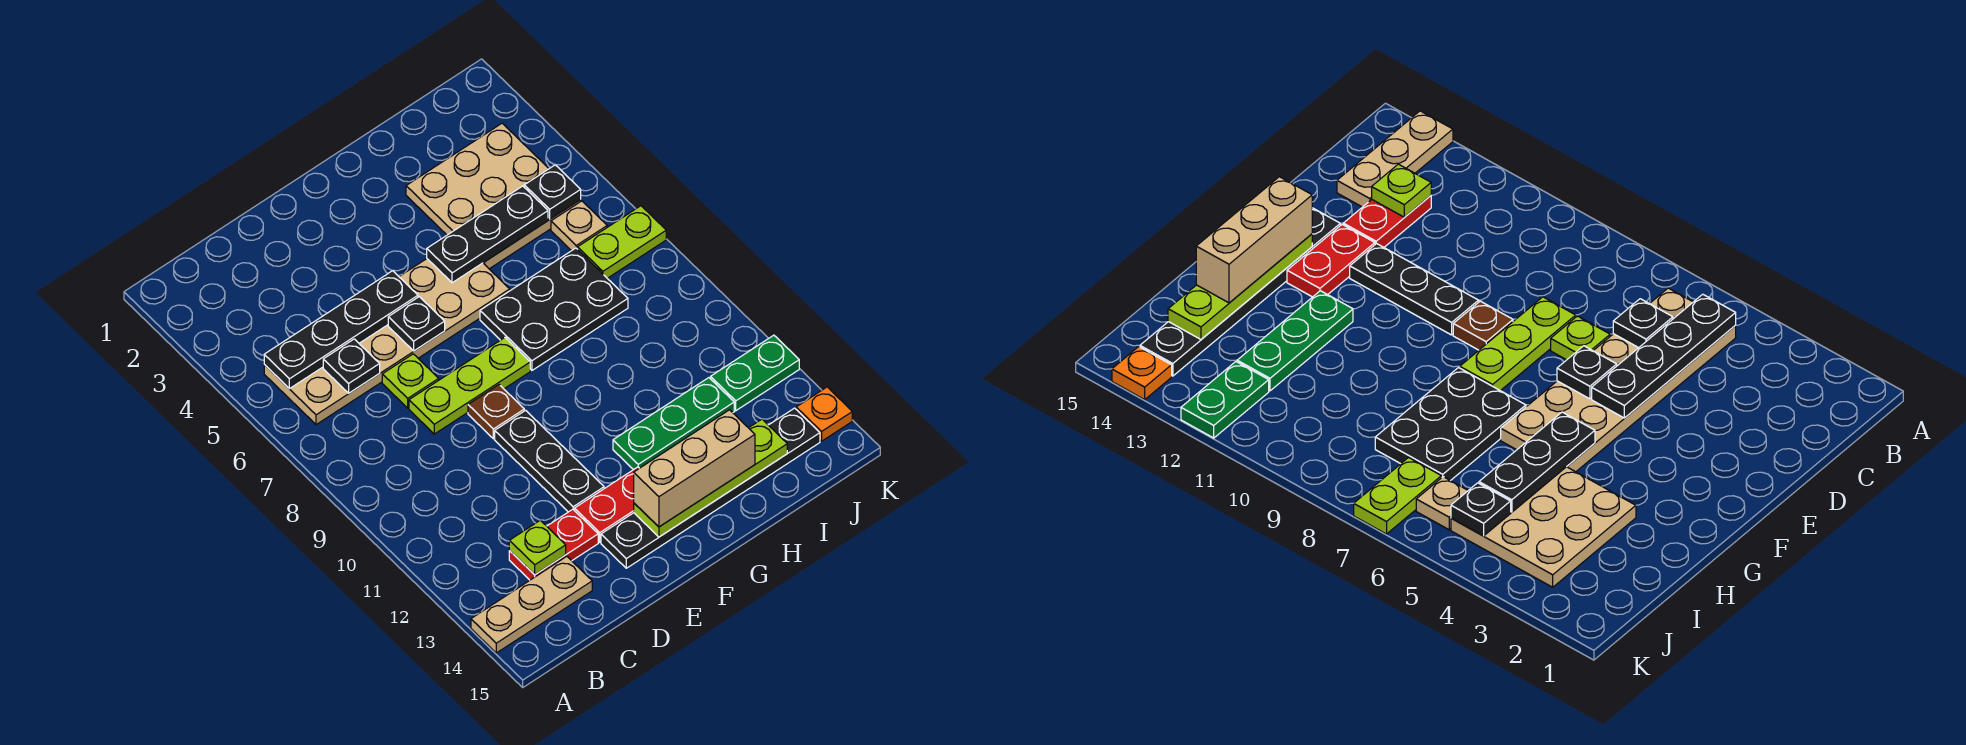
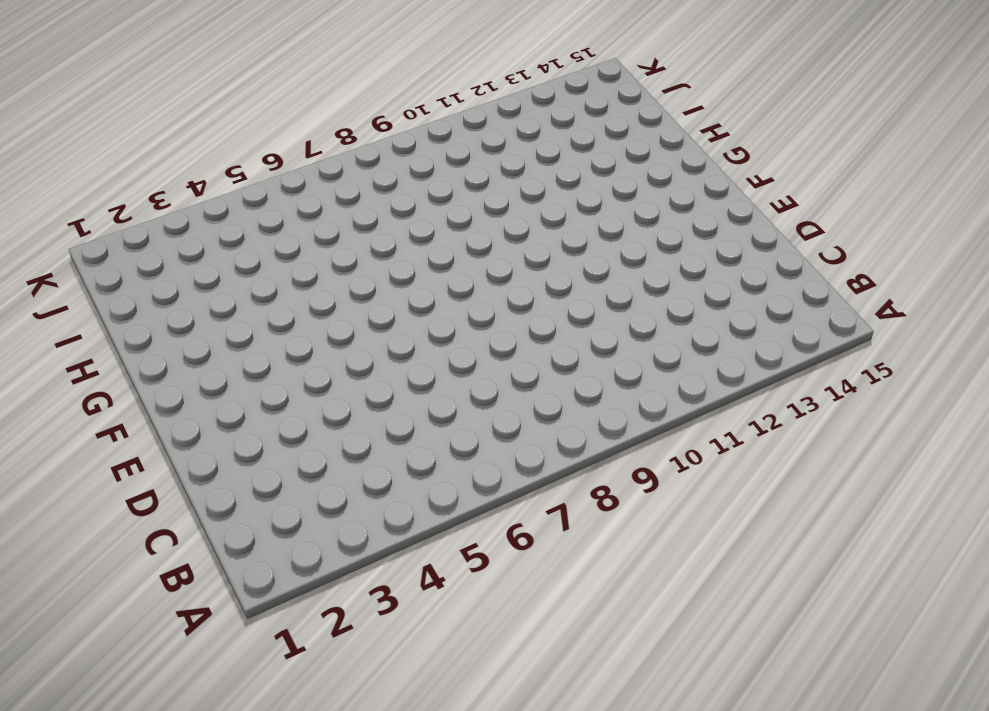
none -> tan 1x3 plate [471,557,592,653]
none -> tan 2x6 plate [264,259,510,425]
none -> red 1x2 plate [509,509,598,580]

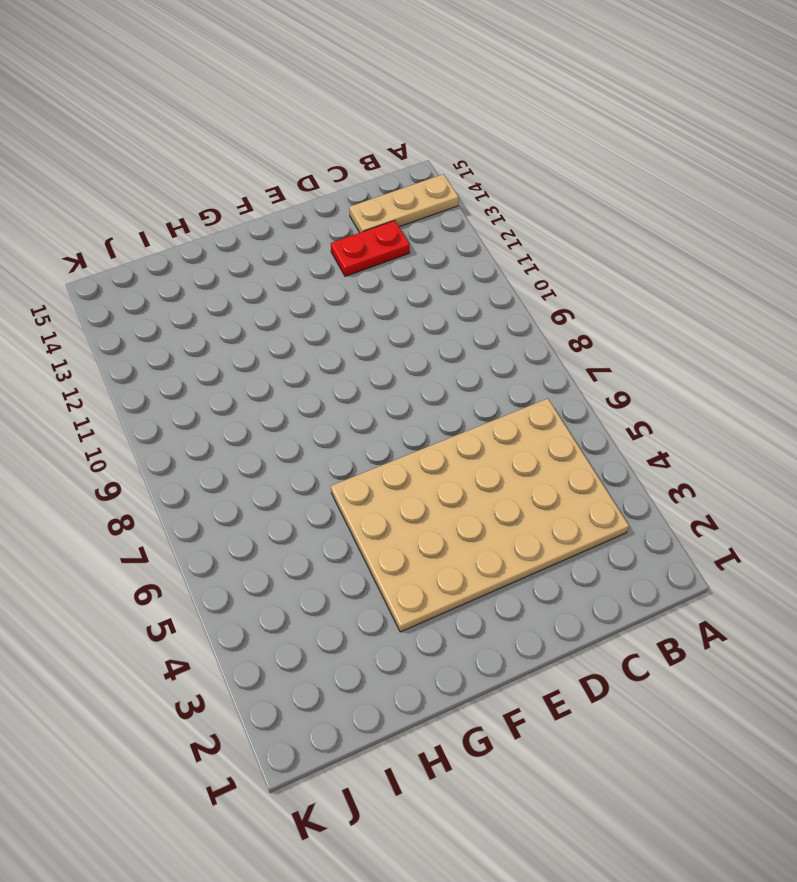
tan 4x6 plate [331,399,629,632] -> tan 2x6 plate [264,259,510,425]
none -> lime 1x1 plate [382,354,439,408]
none -> lime 1x3 plate [409,338,530,434]
none -> brown 1x1 plate [468,385,524,439]

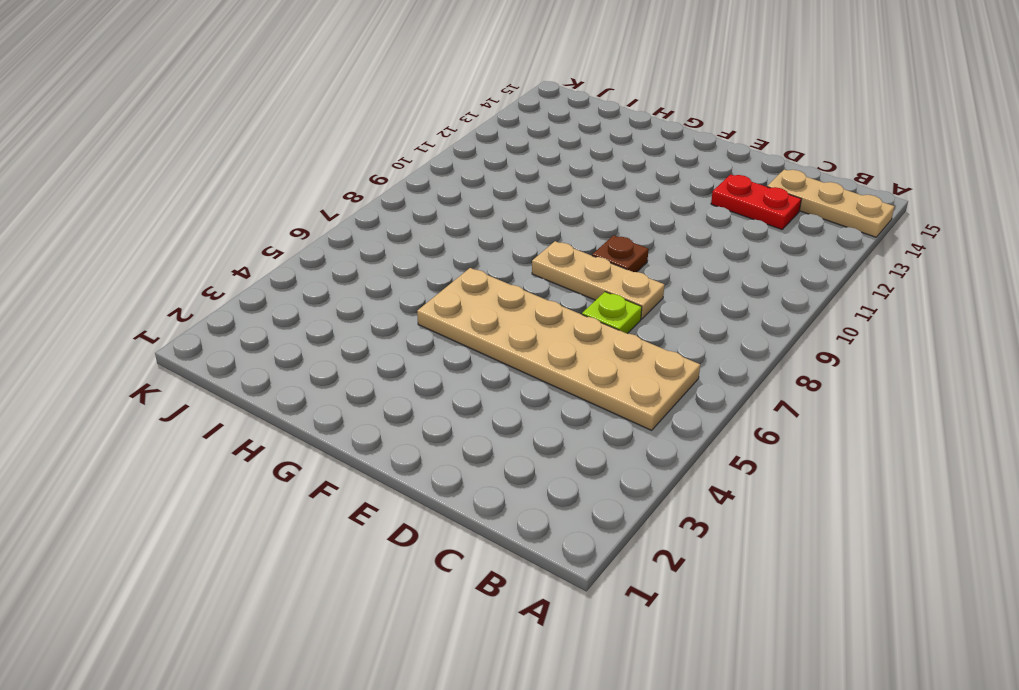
tan 1x3 plate [532,241,664,319] -> lime 1x3 plate [409,338,530,434]
none -> black 1x3 plate [495,410,604,512]
none -> red 1x2 plate [574,467,639,542]
none -> black 1x6 plate [601,408,820,568]

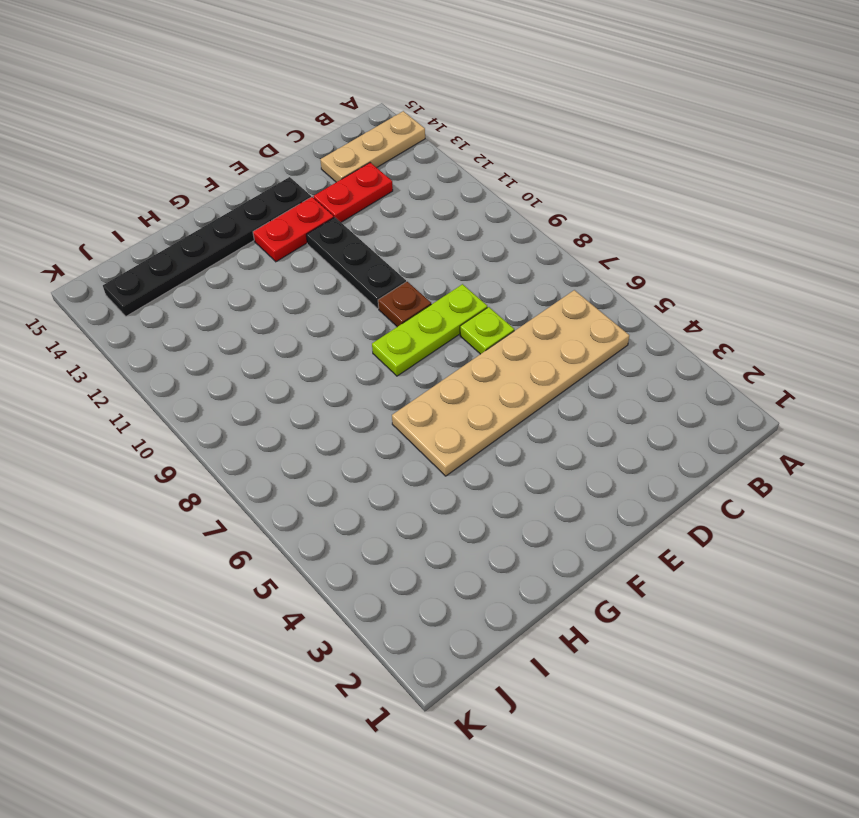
none -> black 2x3 plate [480,248,628,370]
none -> green 1x3 plate [613,378,734,470]
none -> tan 3x3 plate [406,123,581,269]

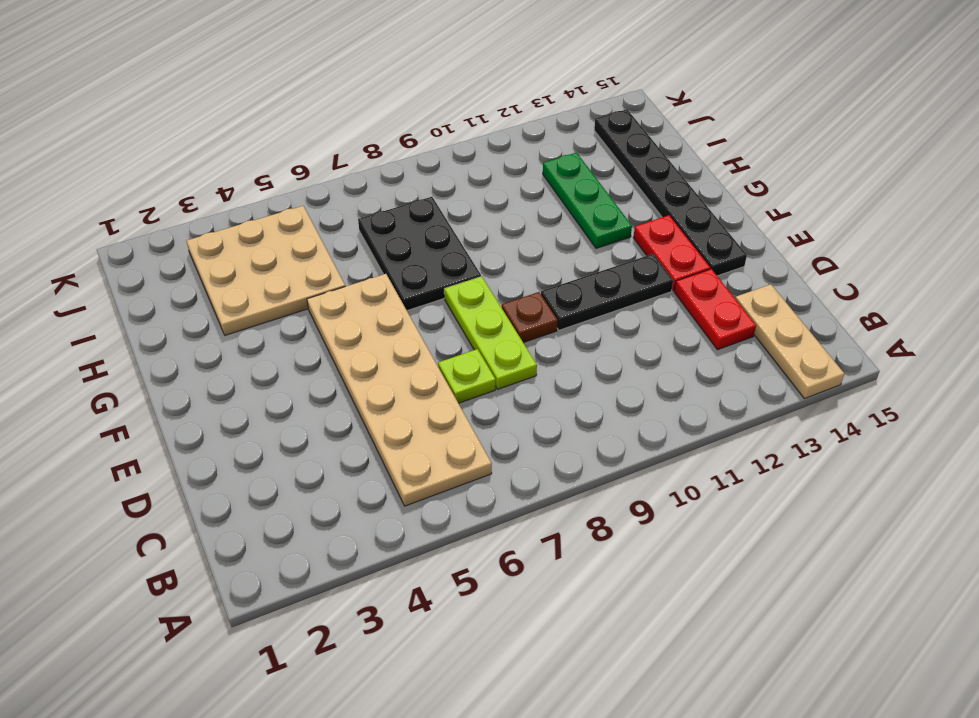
none -> tan 1x1 plate [551,201,607,251]
none -> lime 1x2 plate [578,206,666,278]
none -> green 1x2 plate [711,335,799,411]

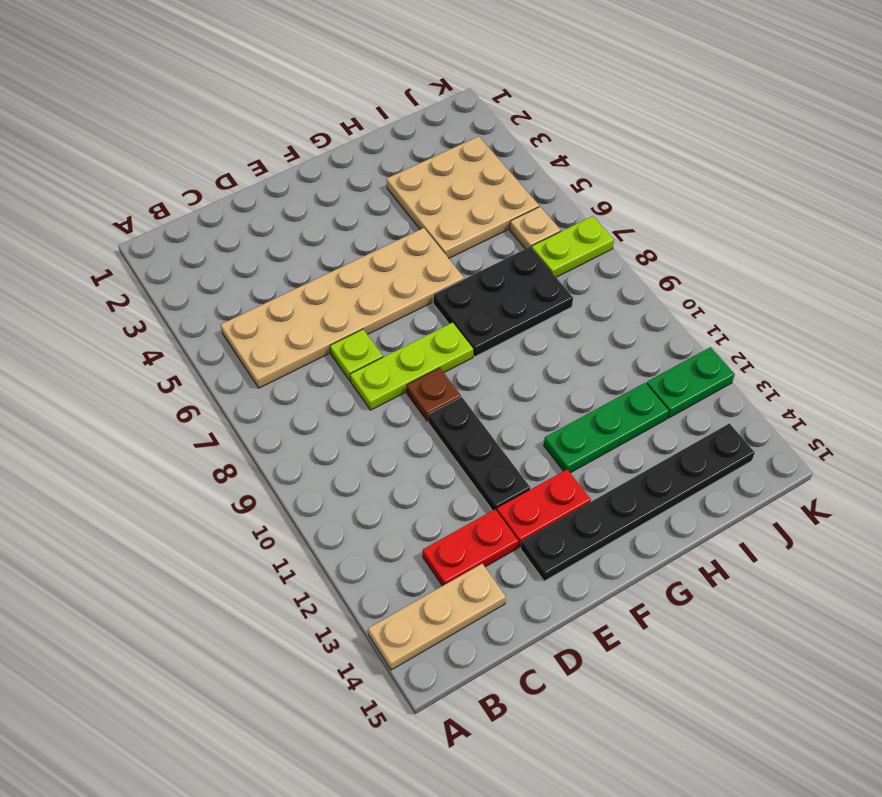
none -> orange 1x1 plate [796,387,852,441]
none -> black 1x4 plate [264,271,418,389]
none -> black 1x1 plate [323,339,380,393]

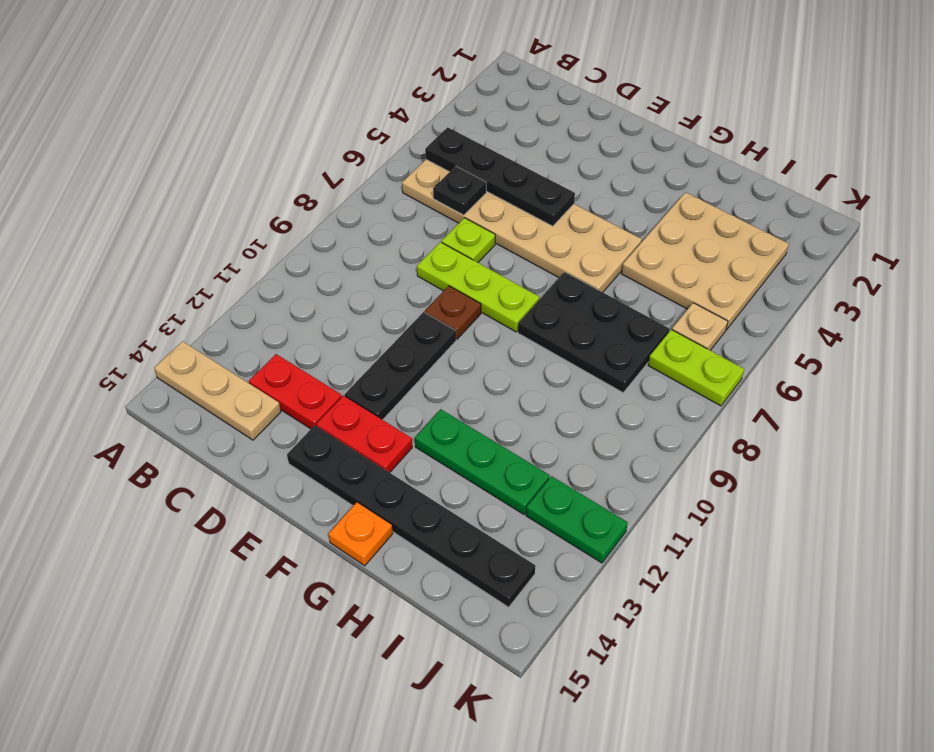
orange 1x1 plate [328,502,393,566] -> orange 1x1 plate moved to [796,387,852,441]
none -> lime 1x1 plate [509,520,566,575]
none -> black 1x1 plate [388,297,445,351]
none -> lime 1x4 plate [634,419,787,537]

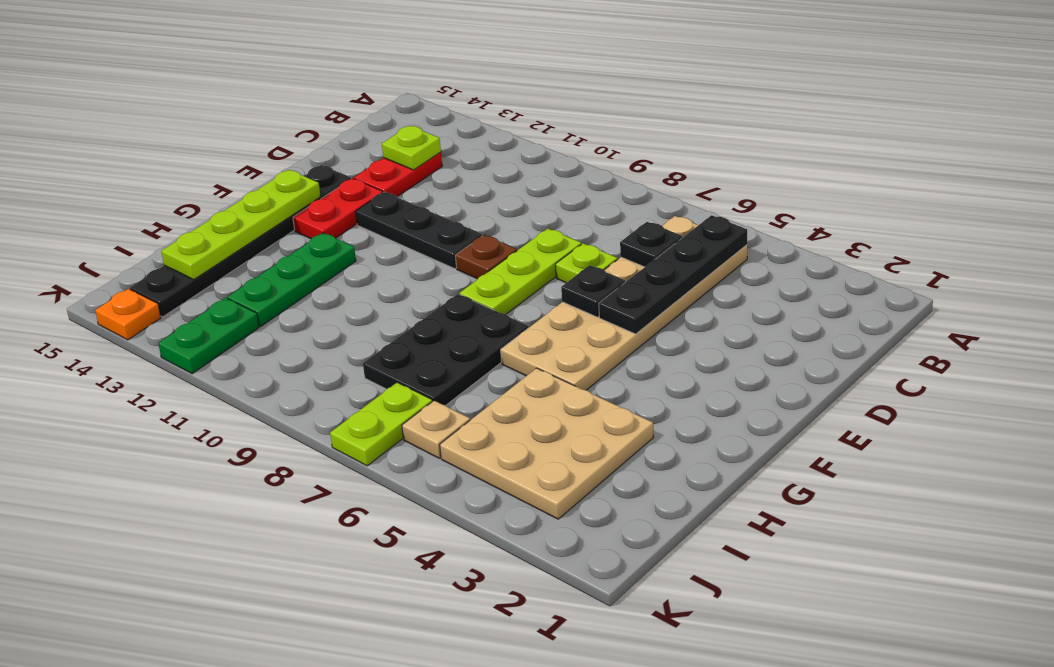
none -> tan 1x3 plate [471,557,592,653]
none -> black 1x3 plate [427,186,548,283]
none -> black 1x1 plate [524,165,581,219]

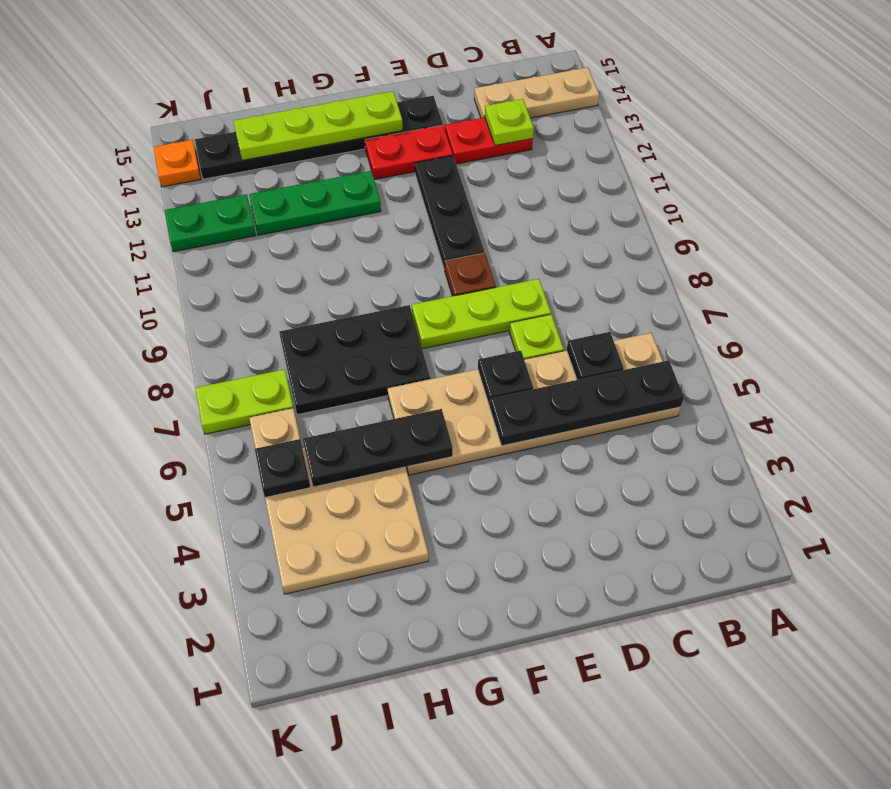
none -> tan 1x3 brick [634,410,755,527]

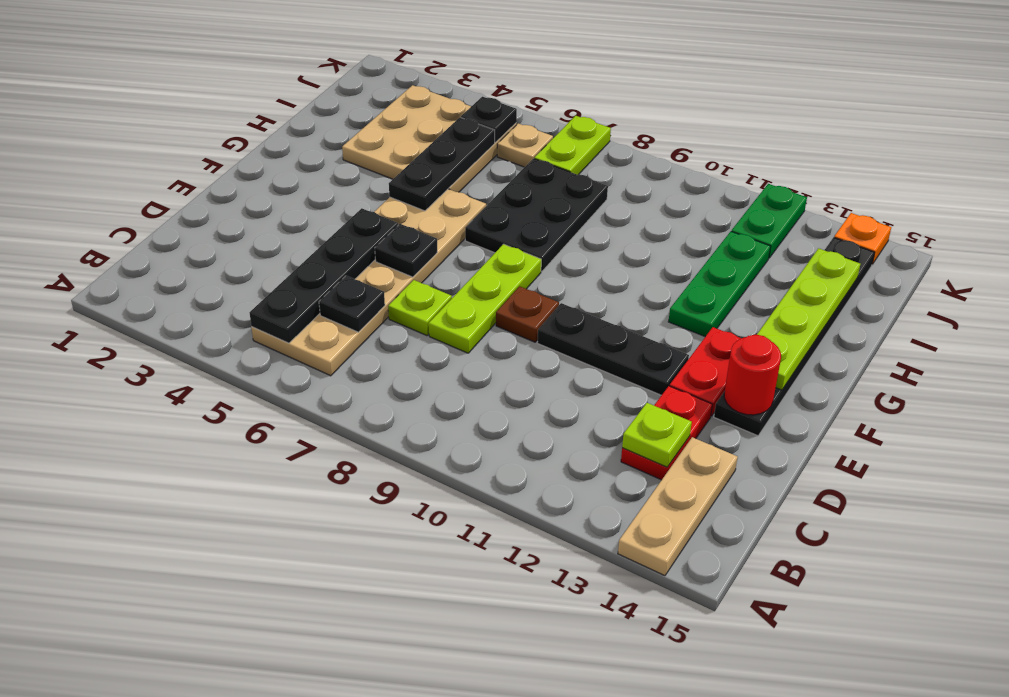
red 1x1 round brick [724,335,781,415] -> none
none -> tan 1x3 brick [634,410,755,527]

